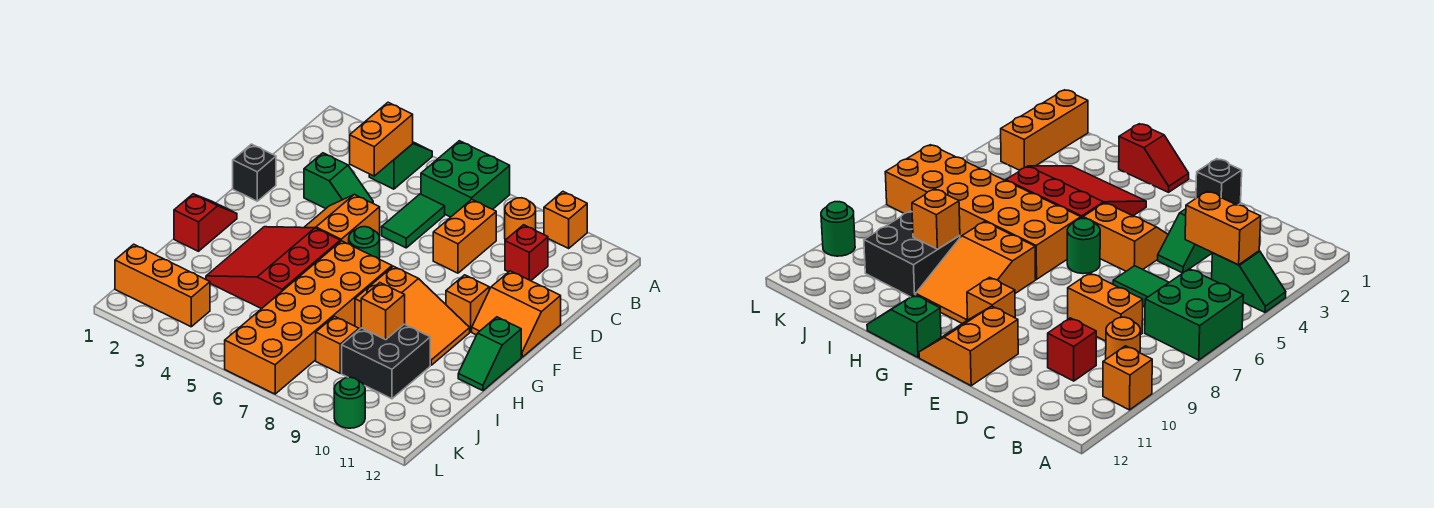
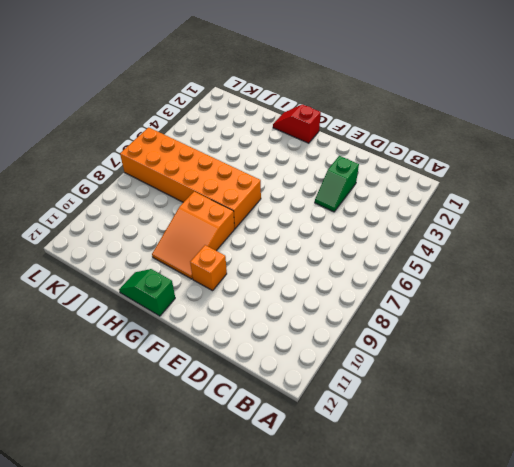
red 1x2 slope [273,104,321,143] -> red 1x2 slope turned to [174,194,237,251]
none -> green 1x2 slope [369,142,432,189]
none -> green 2x2 brick [421,141,510,217]
none -> orange 1x1 brick [544,192,587,248]

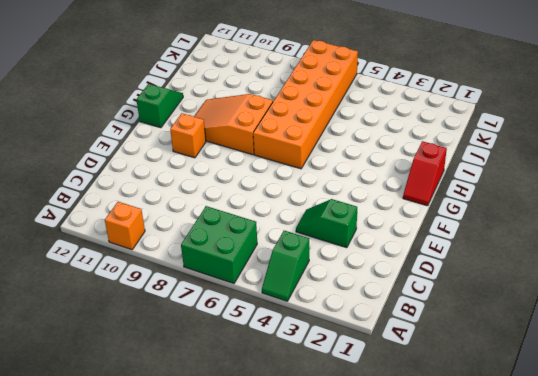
none -> orange 1x1 round brick [505,198,536,240]
none -> green 1x2 tile [382,194,445,248]
none -> orange 1x2 brick [433,200,496,273]

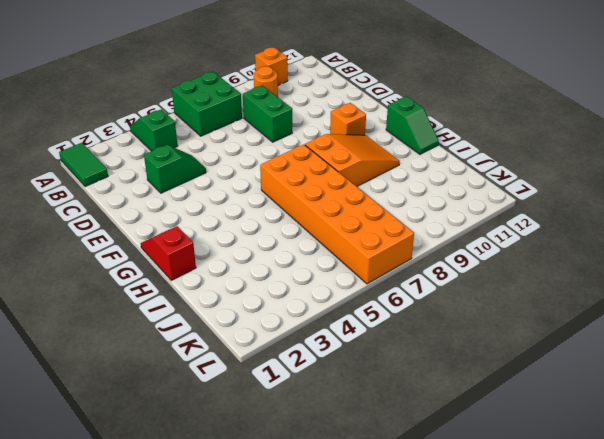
green 1x2 tile [59,143,108,187] -> green 1x2 tile moved to [382,194,445,248]
green 1x2 brick [243,85,292,142] -> orange 1x2 brick [433,200,496,273]
none -> red 1x1 brick [505,225,548,281]
none -> black 1x1 brick [233,144,276,201]
none -> orange 2x2 slope [304,195,380,244]

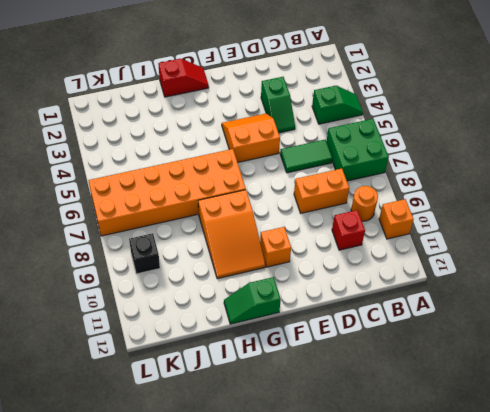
black 1x1 brick [129,233,160,274] -> black 1x1 brick moved to [233,144,276,201]
none -> orange 2x2 slope [472,271,561,357]
none -> green 1x1 round brick [349,227,380,259]
none -> red 3x3 slope [206,227,340,309]

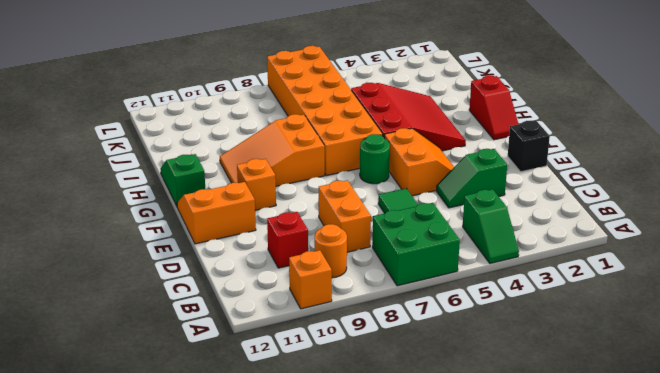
none -> black 2x2 brick [342,324,430,399]
none -> orange 1x1 brick [316,316,359,373]
none -> orange 1x3 brick [115,244,210,327]

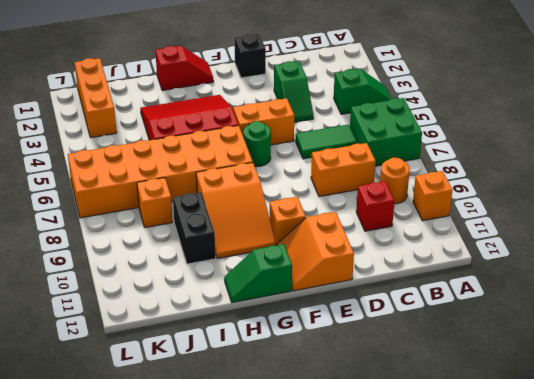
black 1x2 brick [173,192,216,264] -> black 2x2 brick [342,324,430,399]
none -> green 1x1 round brick [334,377,365,428]
none -> orange 1x2 brick [350,102,413,176]
none -> orange 1x1 brick [361,283,405,340]

